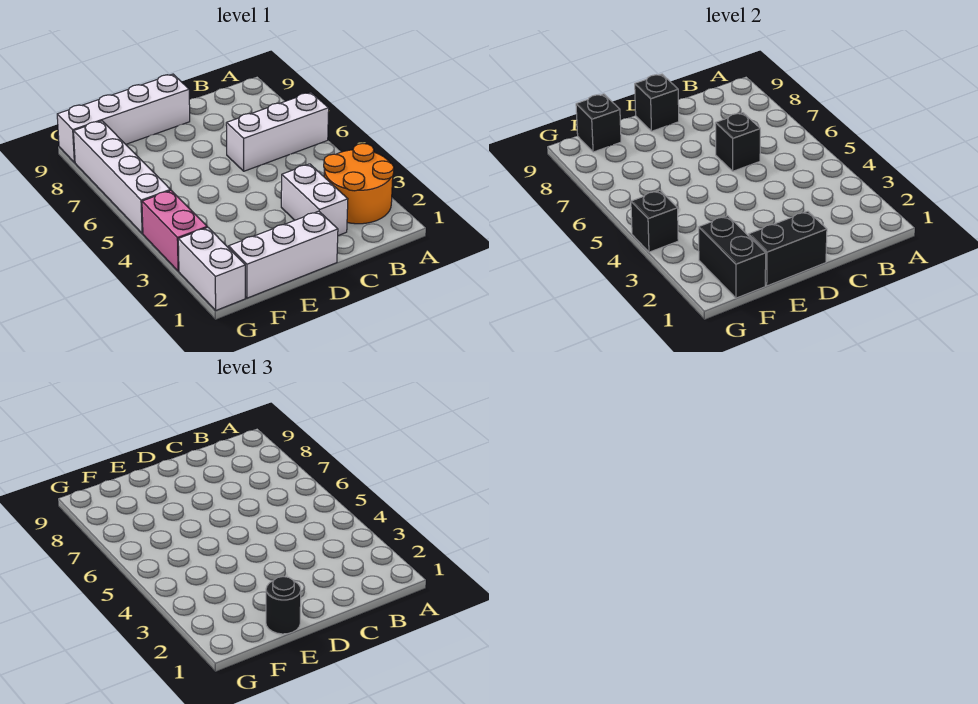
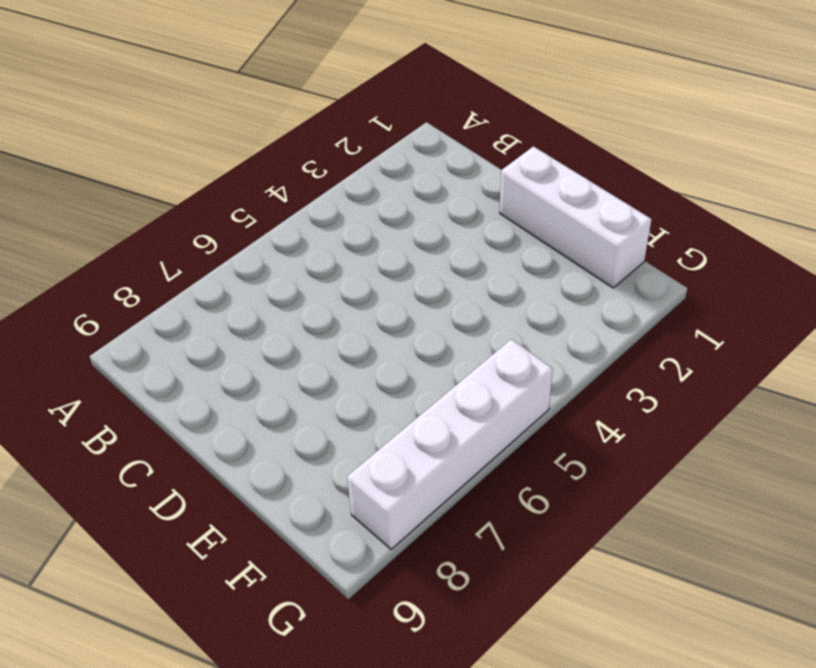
none -> orange 2x2 round brick [324,143,394,224]
none -> white 1x3 brick [226,92,329,171]
none -> white 1x2 brick [281,164,348,235]

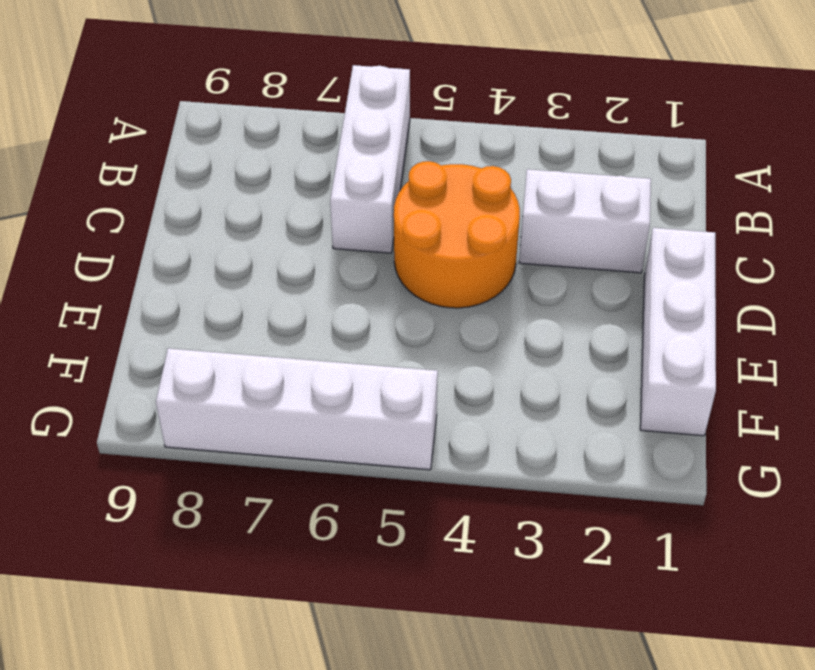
orange 2x2 round brick [394,161,520,308] -> orange 2x2 round brick moved to [324,143,394,224]
none -> white 1x4 brick [57,74,190,163]
none -> white 1x2 brick [178,227,245,310]
none -> pink 1x2 brick [142,190,207,271]

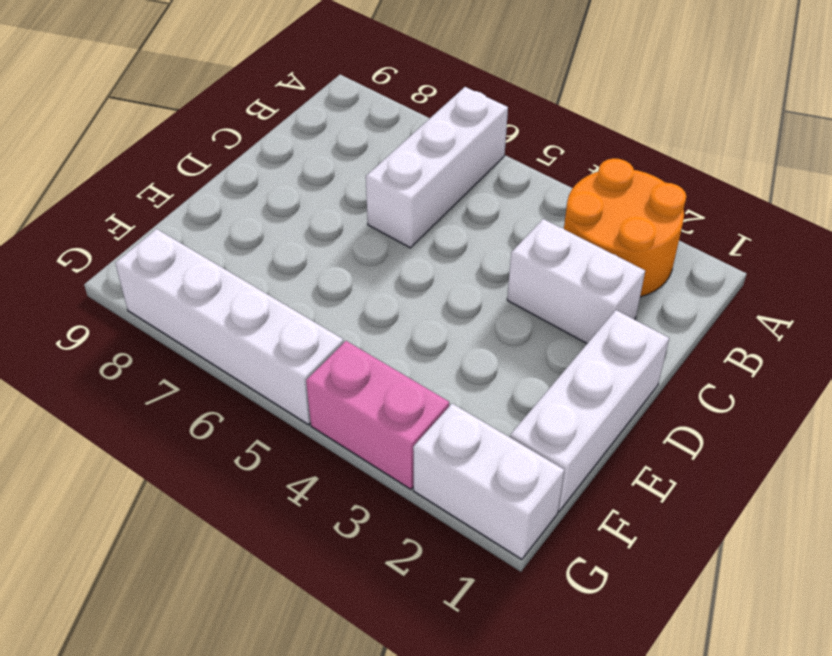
none -> white 1x4 brick [57,74,190,163]
none -> black 1x1 brick [715,113,760,171]
none -> black 1x2 brick [749,211,827,286]

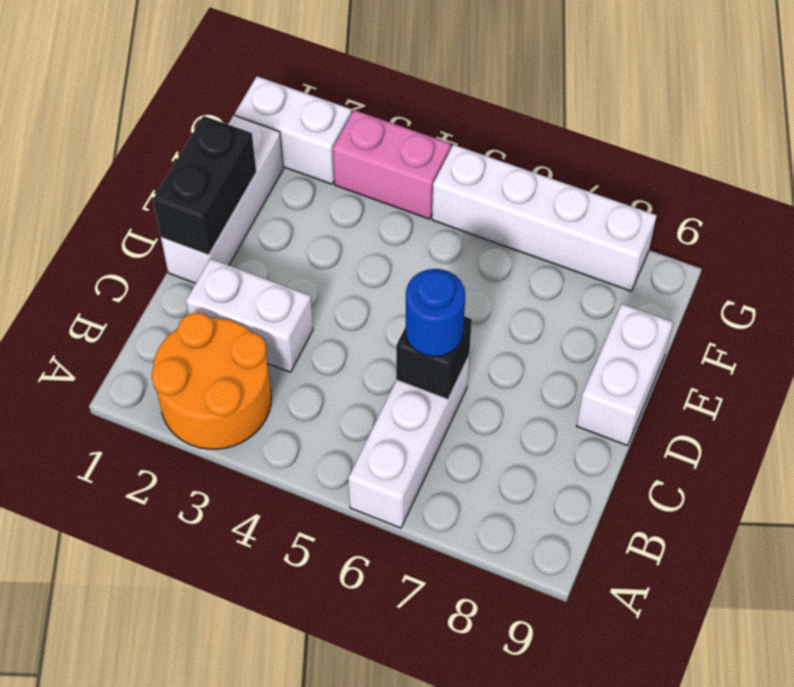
blue 1x1 round brick [406,269,465,357] -> none
white 1x2 brick [577,304,673,446] -> white 1x4 brick [57,74,190,163]
none -> black 1x1 brick [635,74,679,131]
none -> black 1x2 brick [699,216,766,298]
none -> black 1x1 brick [576,94,621,152]

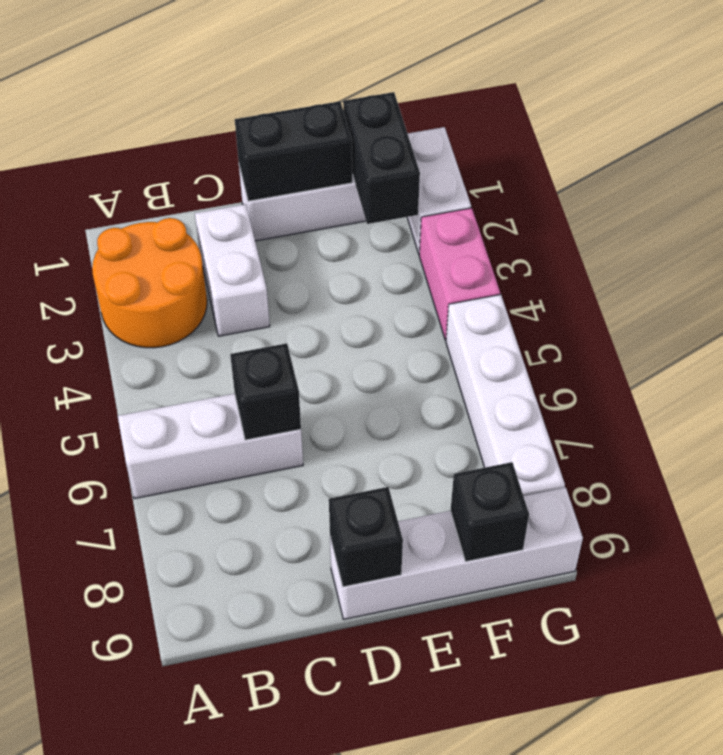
none -> black 1x1 brick [631,191,678,252]
none -> black 1x1 round brick [266,577,301,634]

